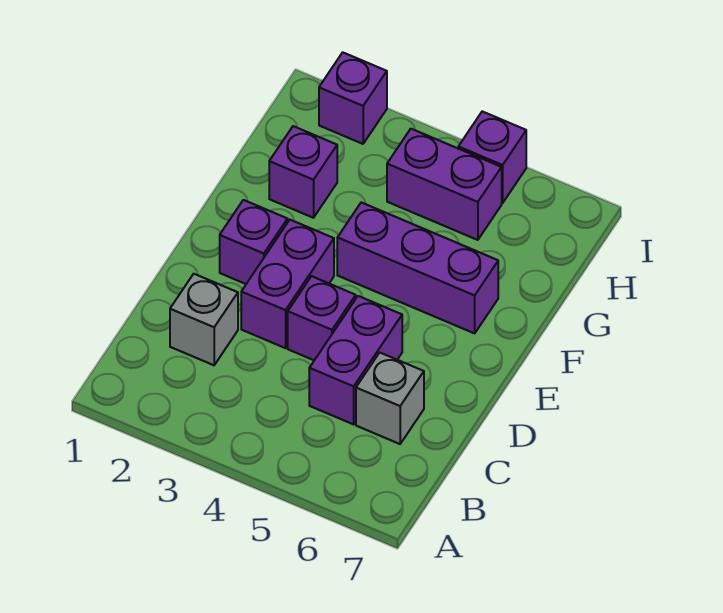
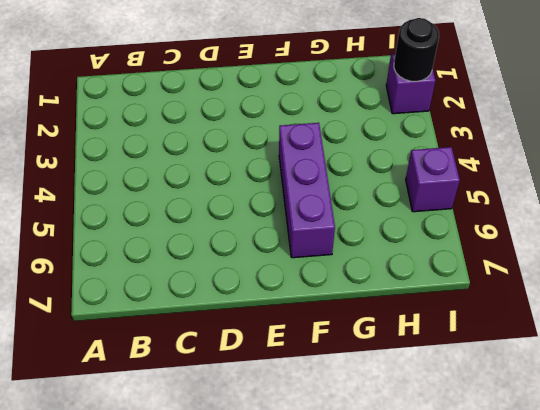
black 1x1 round brick [394,18,439,81] -> none
none -> grey 1x1 brick [170,274,238,365]
none -> purple 1x2 brick [309,296,402,424]

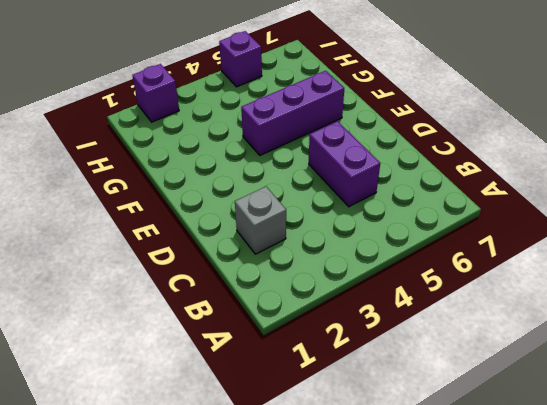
none -> grey 1x1 brick [356,353,424,444]
none -> purple 1x2 brick [241,220,334,348]

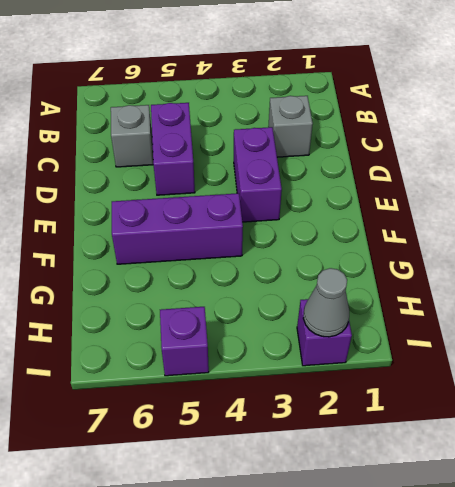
grey 1x1 cone [303,268,349,337] -> none
none -> purple 1x1 brick [288,276,356,360]
none -> purple 1x1 brick [220,200,288,284]

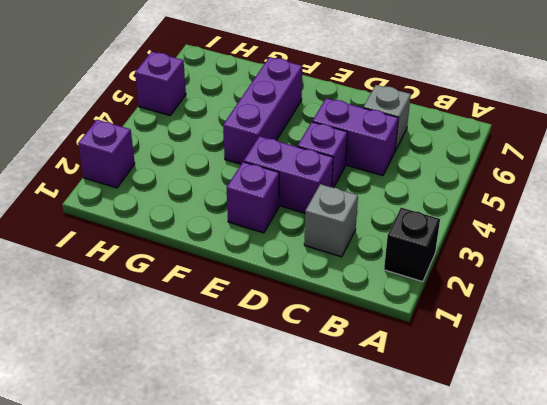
black 1x1 brick [384,208,440,282] -> none
none -> purple 1x1 brick [269,126,337,218]
none -> purple 1x2 brick [387,129,502,240]

